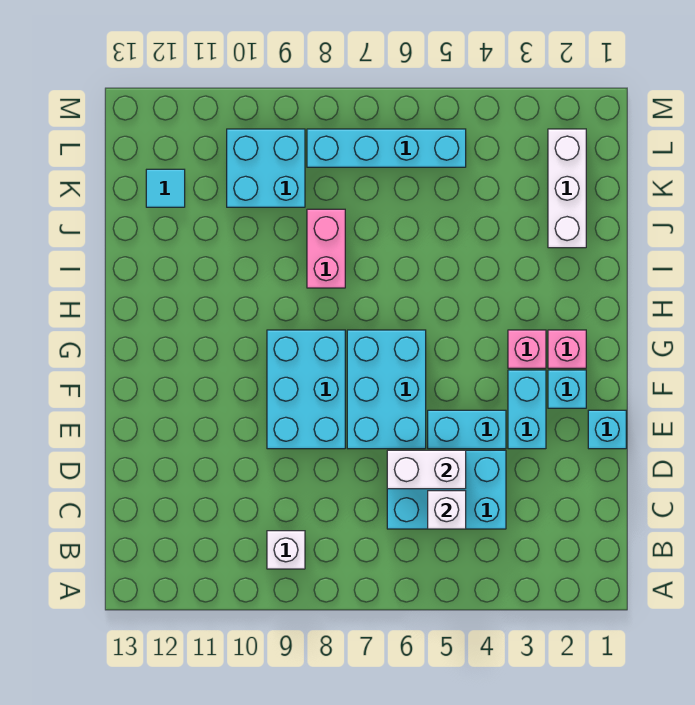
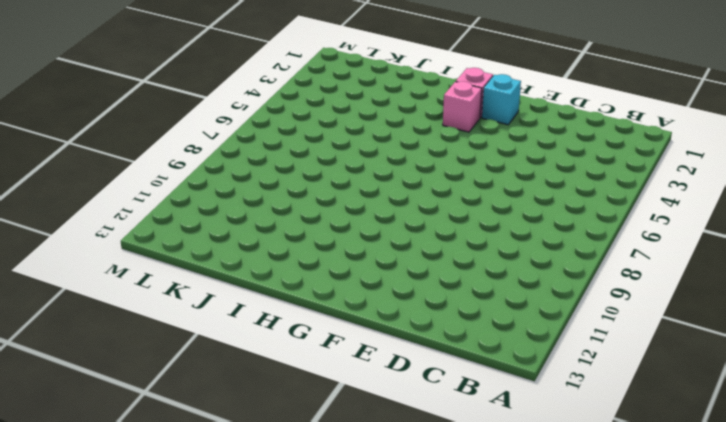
none -> white 1x1 brick [267,531,305,569]
none -> cyan 2x3 brick [387,450,506,529]
none -> cyan 1x1 brick [588,410,626,449]

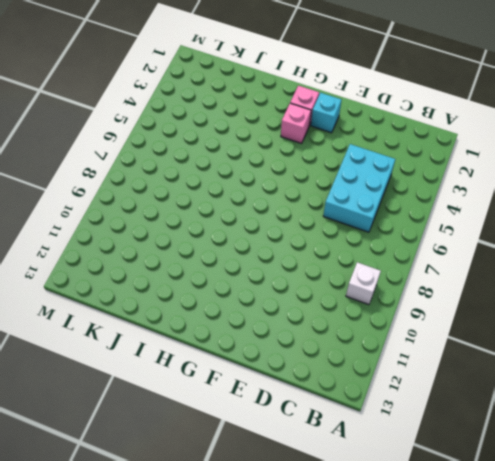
none -> cyan 1x1 brick [588,410,626,449]
none -> cyan 1x2 brick [508,370,546,449]
none -> cyan 1x2 brick [428,410,506,449]

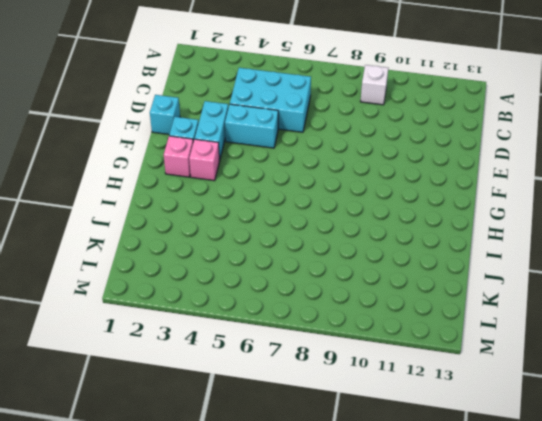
none -> cyan 2x3 brick [347,330,426,449]
none -> cyan 2x3 brick [267,330,345,449]
none -> pink 1x2 brick [307,209,345,288]

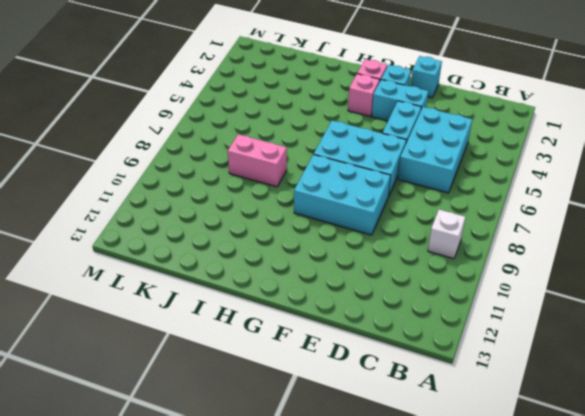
none -> white 1x3 brick [548,129,586,248]
none -> cyan 2x2 brick [227,129,305,207]
none -> cyan 1x1 tile [146,169,185,207]

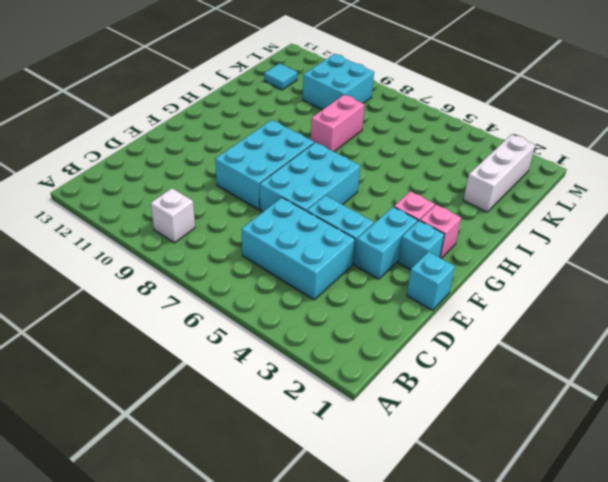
none -> cyan 1x4 brick [307,129,466,167]
none -> white 1x1 brick [428,491,466,529]
none -> white 1x2 brick [387,450,466,489]

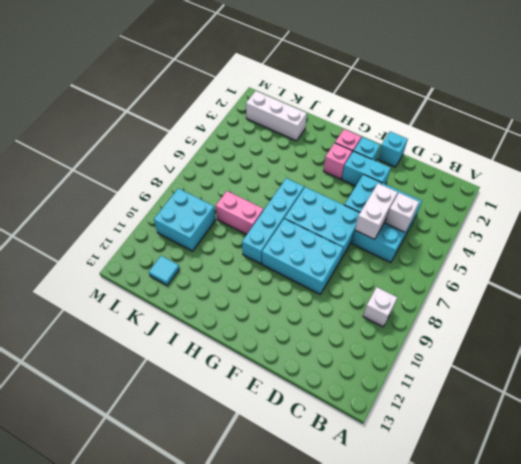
cyan 1x4 brick [242,178,304,264] -> cyan 1x4 brick moved to [307,129,466,167]

